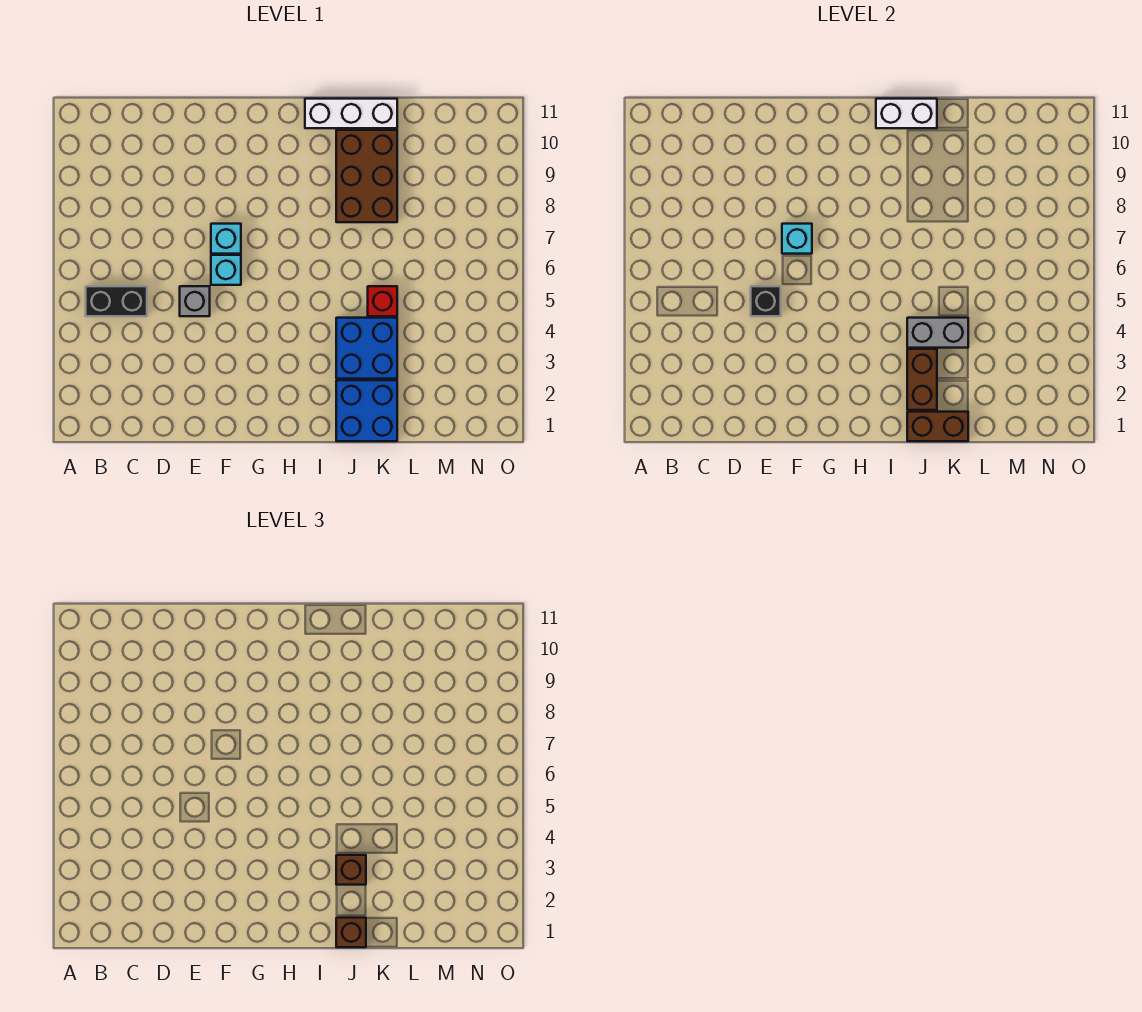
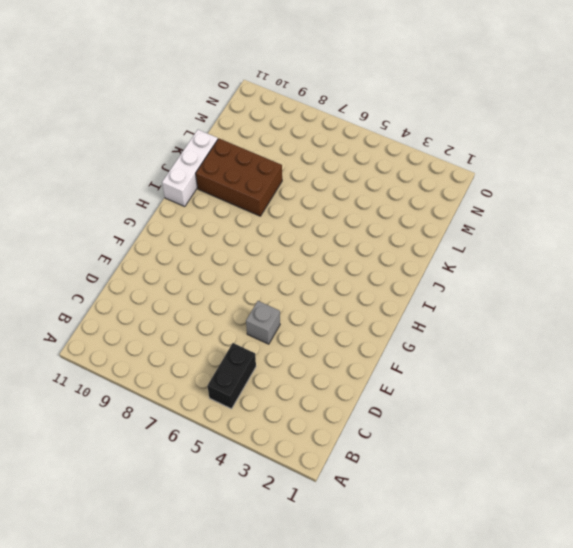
none -> cyan 1x1 brick [211,255,241,285]
none -> cyan 1x1 brick [211,224,241,254]
none -> blue 2x2 brick [336,380,397,441]

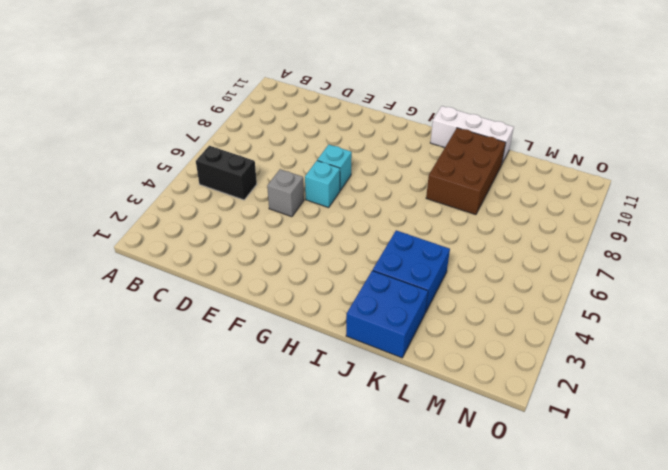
none -> red 1x1 brick [368,286,397,316]
none -> black 1x1 brick [751,286,781,316]
none -> cyan 1x1 brick [782,224,812,254]

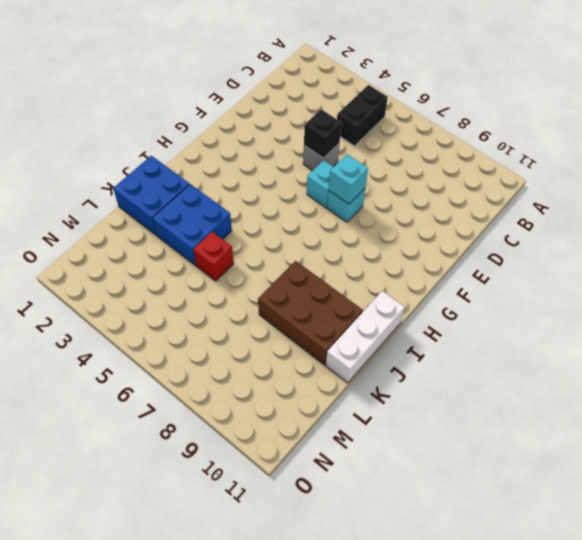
none -> white 1x2 brick [876,99,937,128]
none -> brown 1x2 brick [907,412,968,441]
none -> brown 1x2 brick [907,349,937,410]

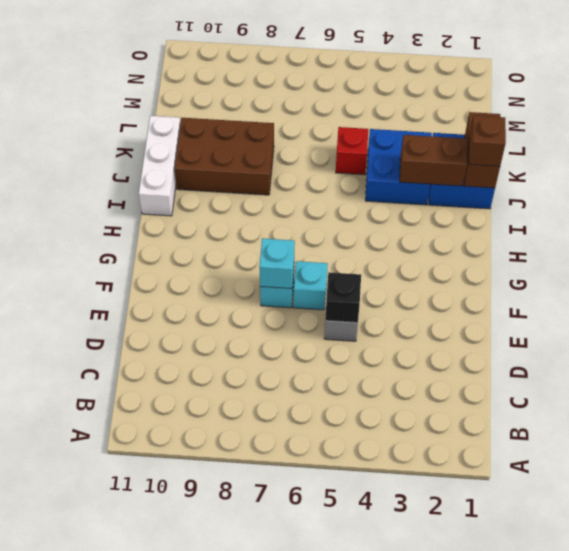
none -> black 1x2 brick [86,286,147,316]
none -> white 1x2 brick [876,99,937,128]
none -> grey 1x2 brick [907,318,968,348]

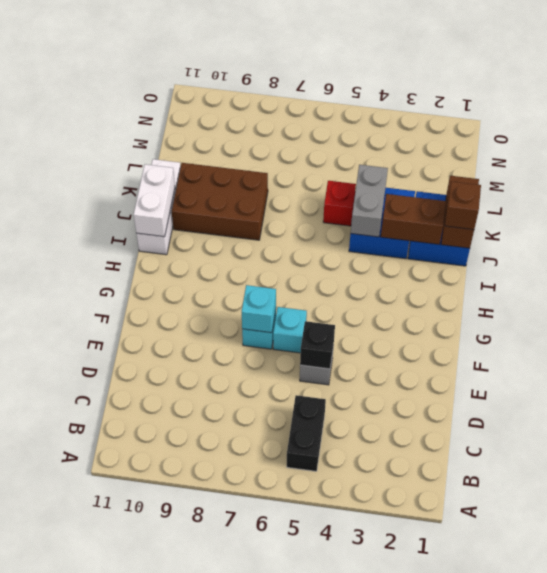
none -> brown 1x1 brick [336,855,366,885]

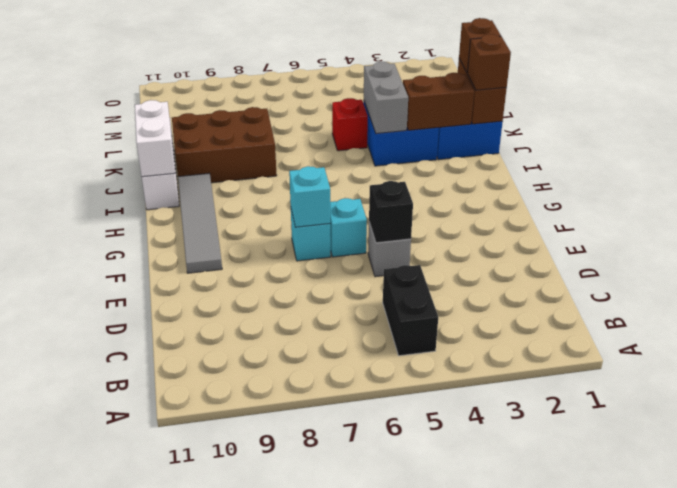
grey 1x4 tile [178,173,222,273] -> none
brown 1x1 brick [459,18,501,72] -> brown 1x1 brick moved to [336,855,366,885]

